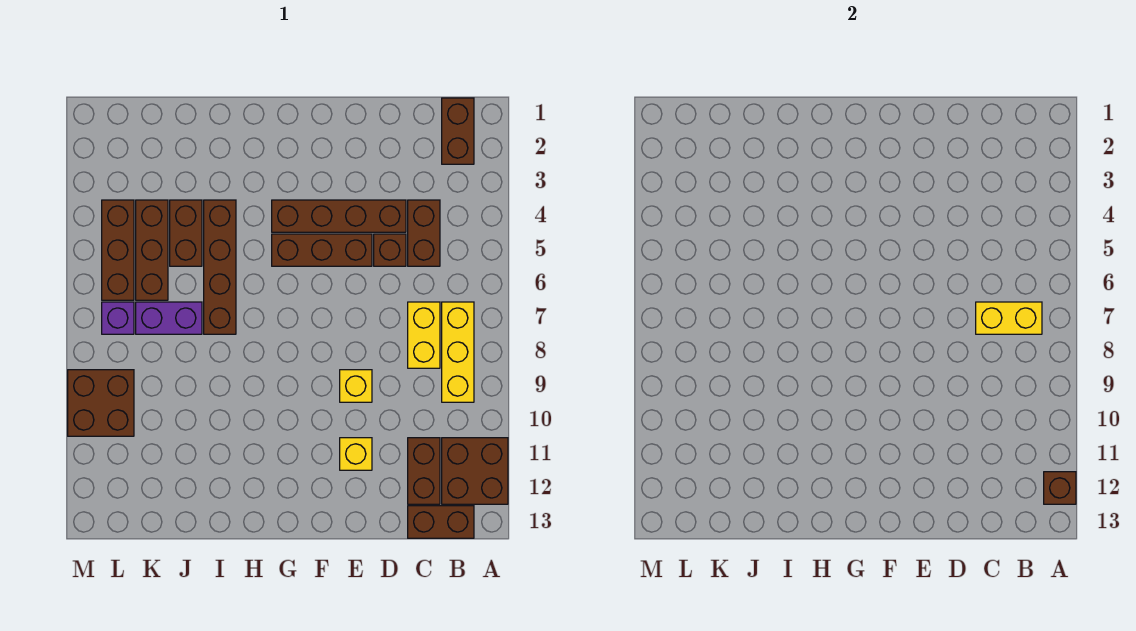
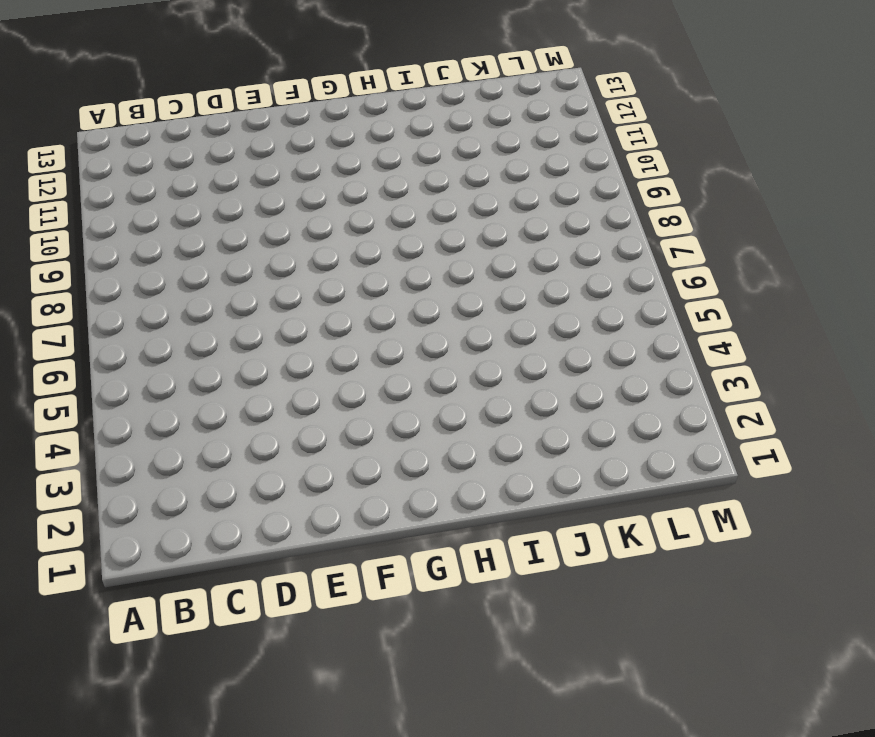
none -> brown 2x2 brick [442,438,508,504]
none -> brown 1x2 brick [442,98,474,164]
none -> yellow 1x3 brick [442,302,474,402]

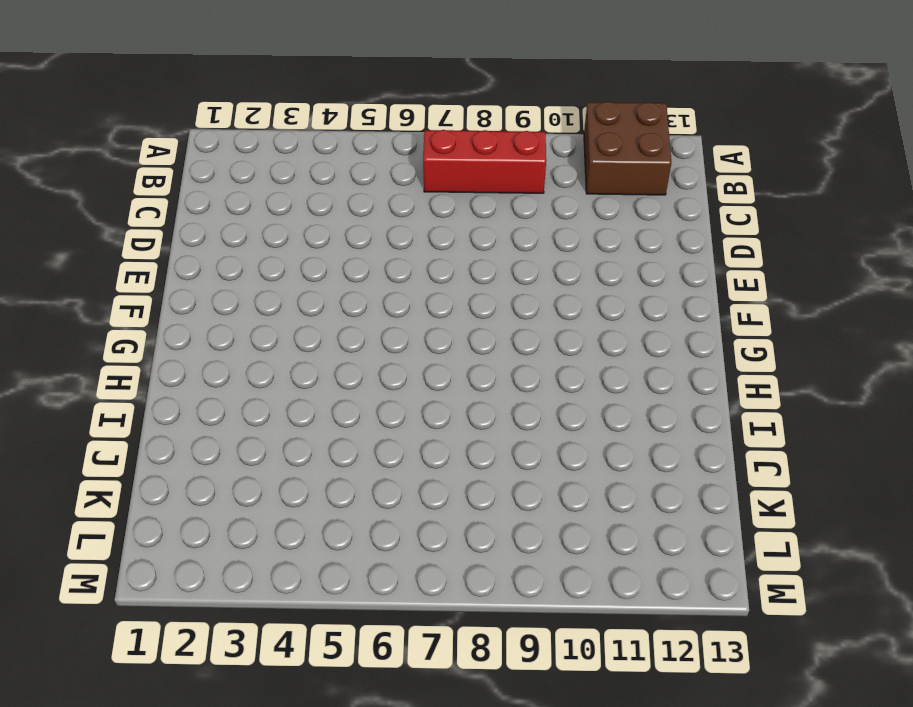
red 1x3 brick [423,130,546,193] -> yellow 1x3 brick [442,302,474,402]
none -> brown 1x2 brick [442,98,474,164]
none -> brown 1x2 brick [408,506,474,538]
none -> brown 1x2 brick [408,200,440,266]

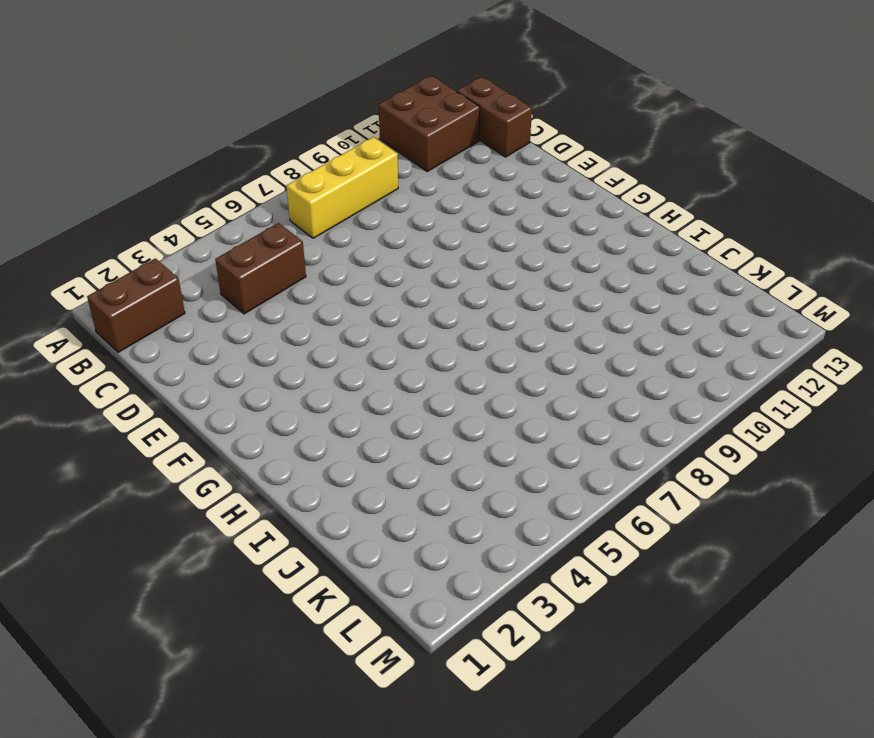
none -> yellow 1x2 brick [408,302,440,368]
none -> brown 1x2 brick [408,438,440,504]
none -> brown 1x4 brick [272,200,406,232]

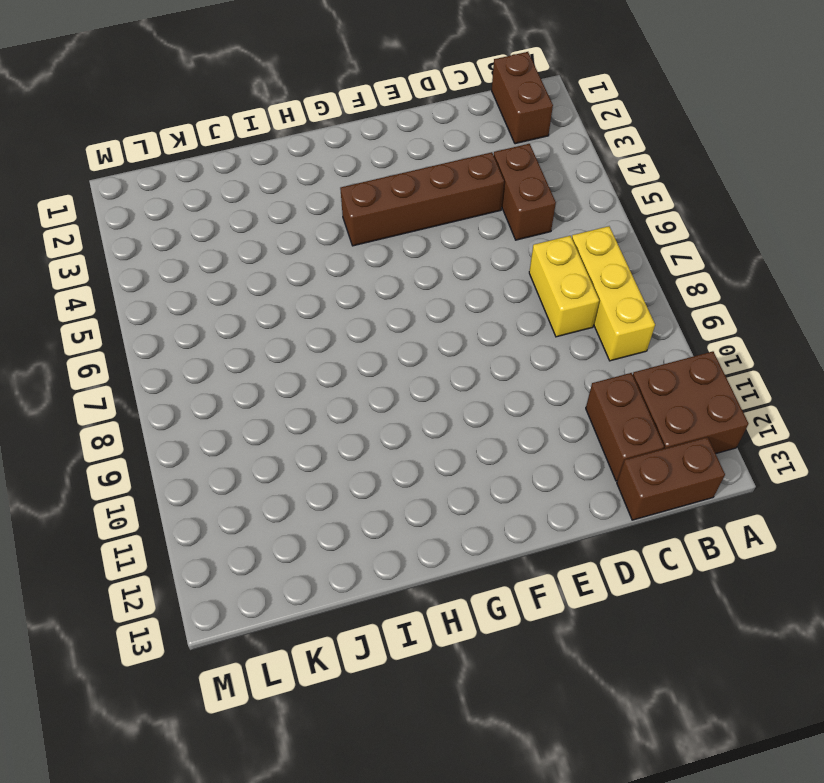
none -> brown 1x1 brick [374,234,406,266]
none -> brown 1x3 brick [272,234,372,266]
none -> yellow 1x1 brick [340,370,372,402]

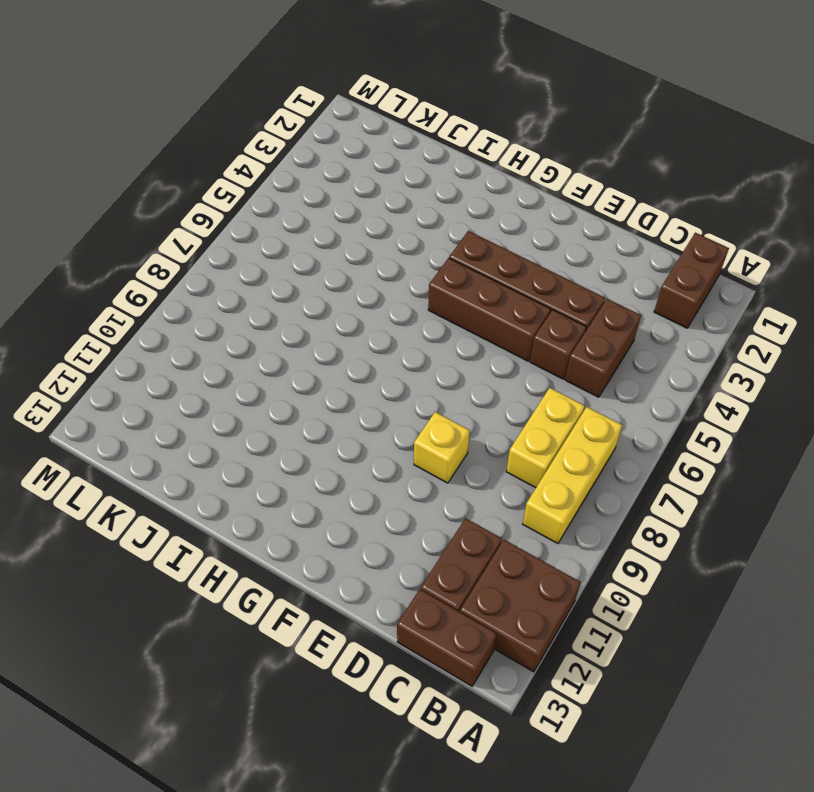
none -> yellow 1x1 brick [340,438,372,470]
none -> brown 1x4 brick [204,200,236,334]
none -> brown 1x2 brick [170,200,202,266]

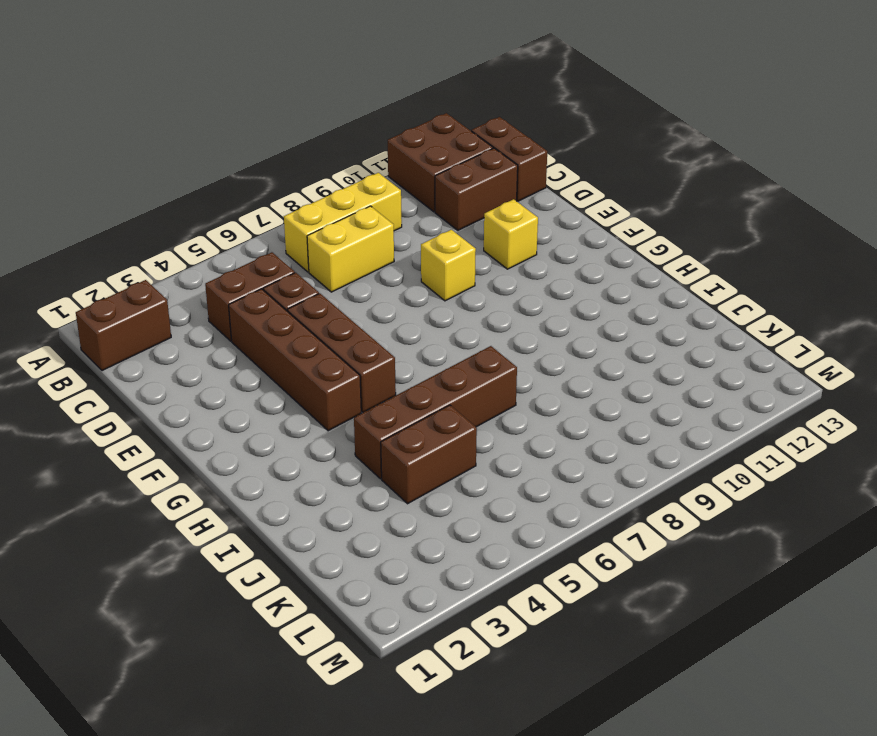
none -> purple 1x2 brick [136,302,202,334]
none -> brown 1x3 brick [136,200,168,300]
none -> brown 1x3 brick [102,200,134,300]

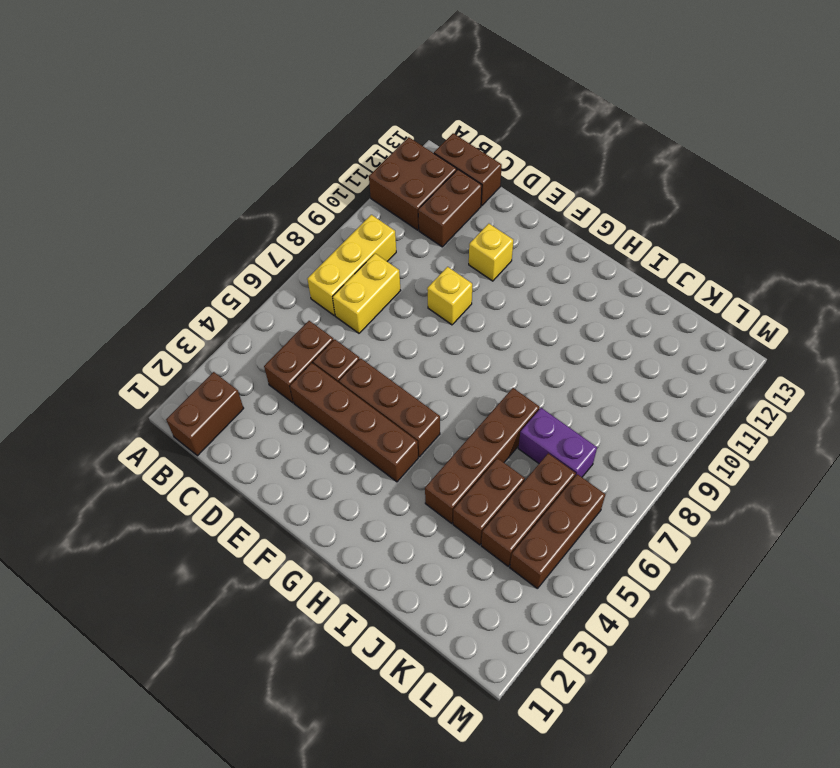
none -> purple 1x1 brick [102,302,134,334]
none -> brown 2x2 brick [68,370,134,436]
none -> brown 1x1 brick [1044,472,1076,504]

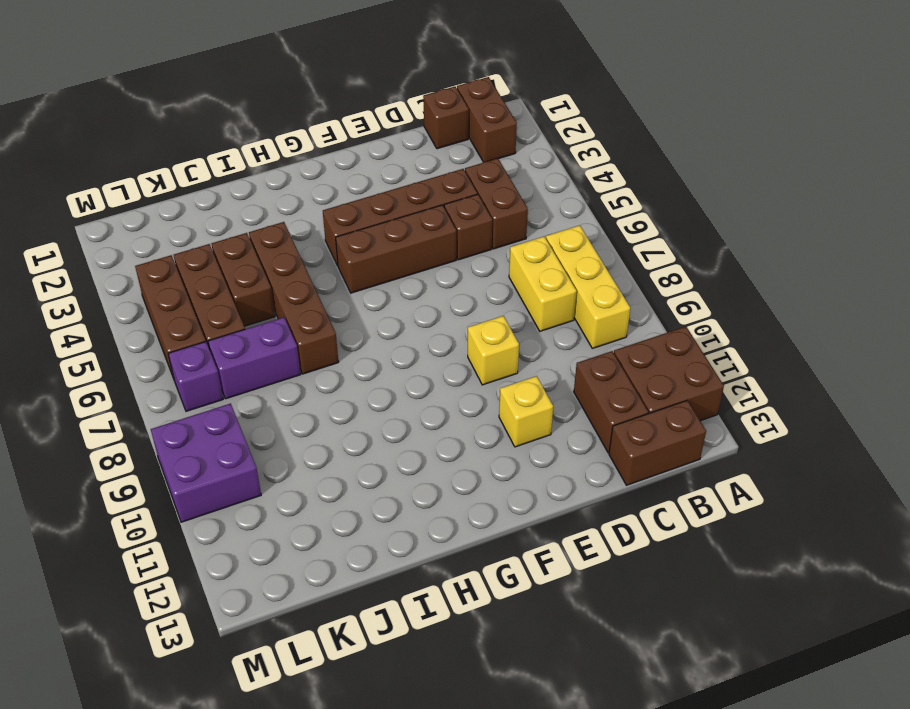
brown 1x1 brick [423,87,469,149] -> brown 1x1 brick moved to [1044,472,1076,504]
purple 2x2 brick [151,403,261,522] -> brown 2x2 brick [68,370,134,436]
none -> yellow 1x2 brick [976,302,1042,334]

